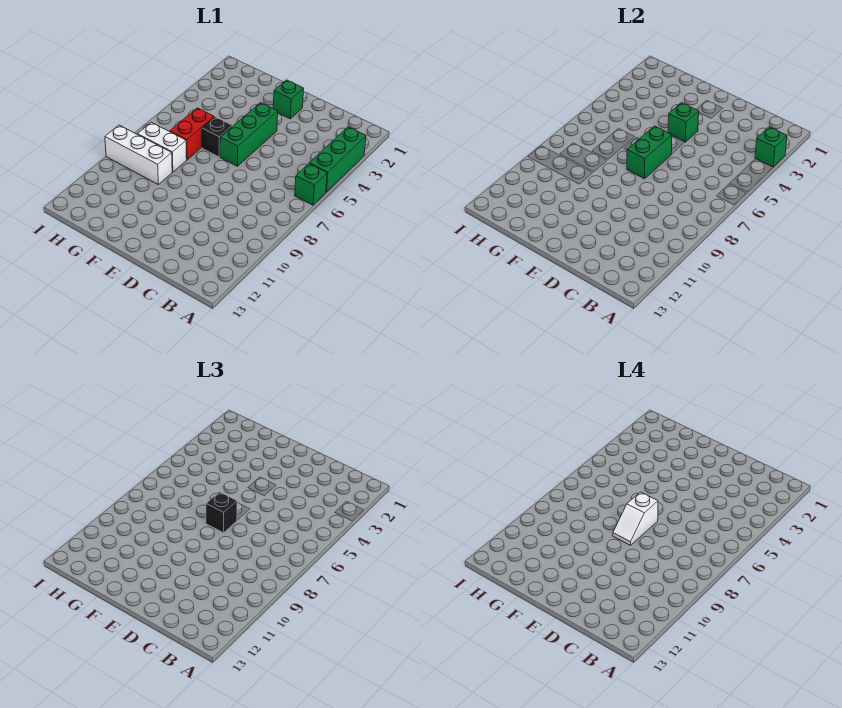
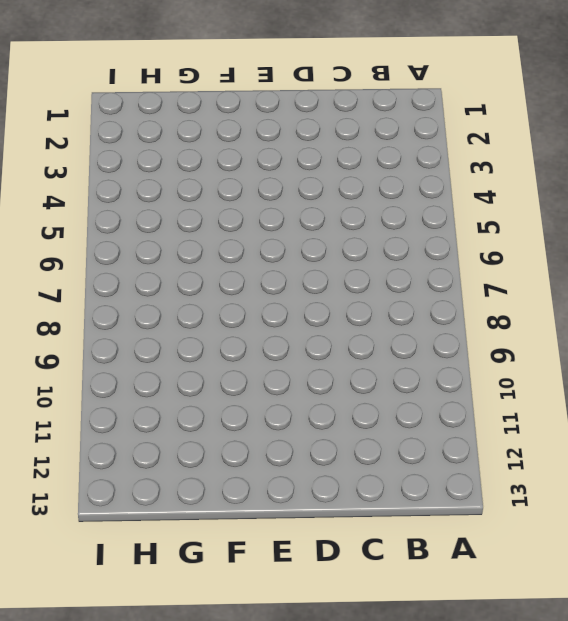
none -> green 1x3 brick [309,127,366,192]
none -> green 1x1 brick [295,164,327,205]
none -> green 1x1 brick [273,80,304,119]

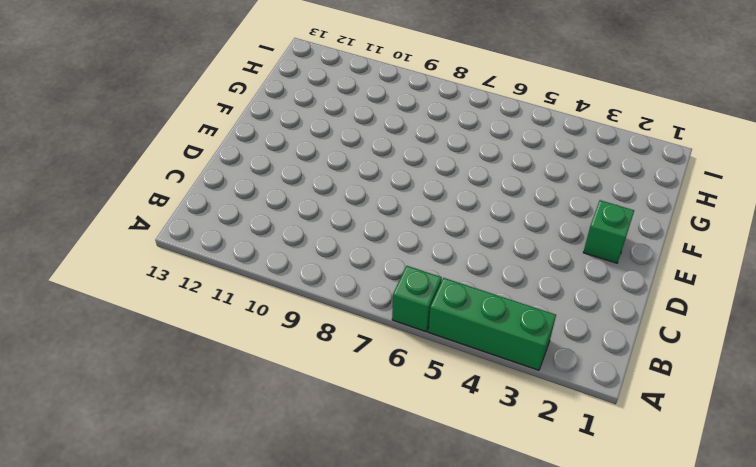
none -> green 1x3 brick [220,103,278,166]
none -> black 1x1 brick [202,117,232,157]
none -> red 1x2 brick [170,108,214,160]

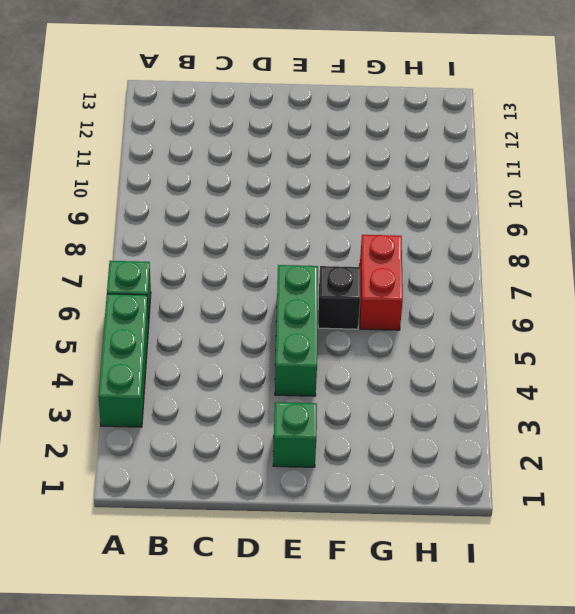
none -> white 1x2 brick [137,122,187,172]
none -> white 1x3 brick [105,125,172,184]
none -> green 1x1 brick [755,127,787,167]

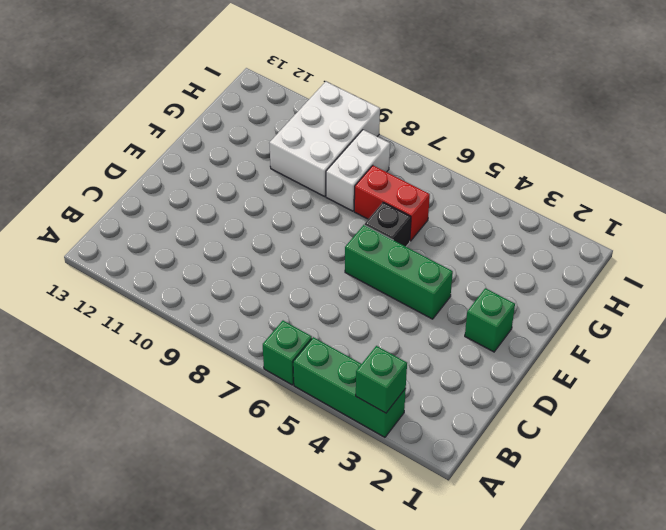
white 2x3 brick [269,82,380,196] -> white 1x3 brick [105,125,172,184]
none -> green 1x1 brick [668,103,699,142]
none -> green 1x2 brick [627,126,672,179]
none -> black 1x1 brick [206,492,237,533]

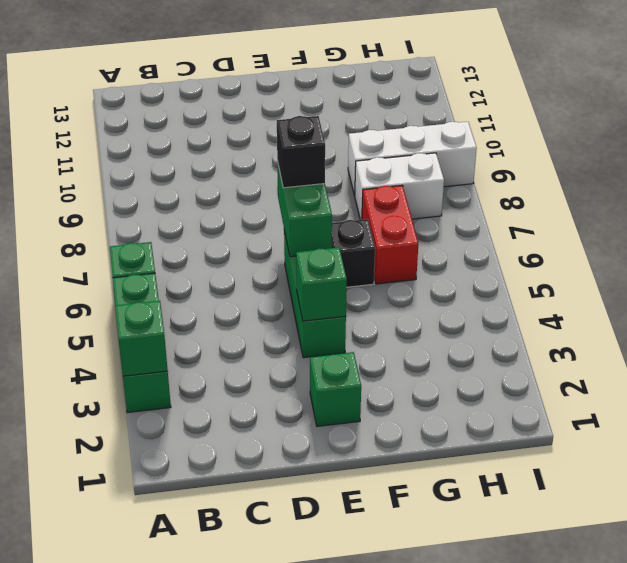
none -> white 1x2 slope [613,492,658,545]

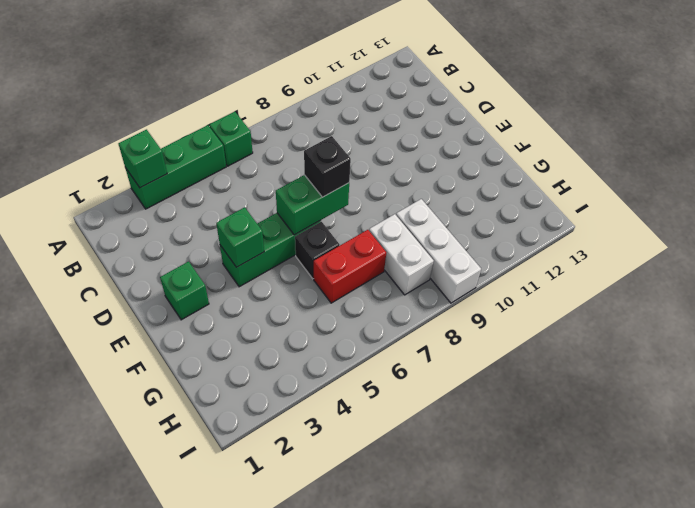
none -> white 1x2 slope [613,492,658,545]

